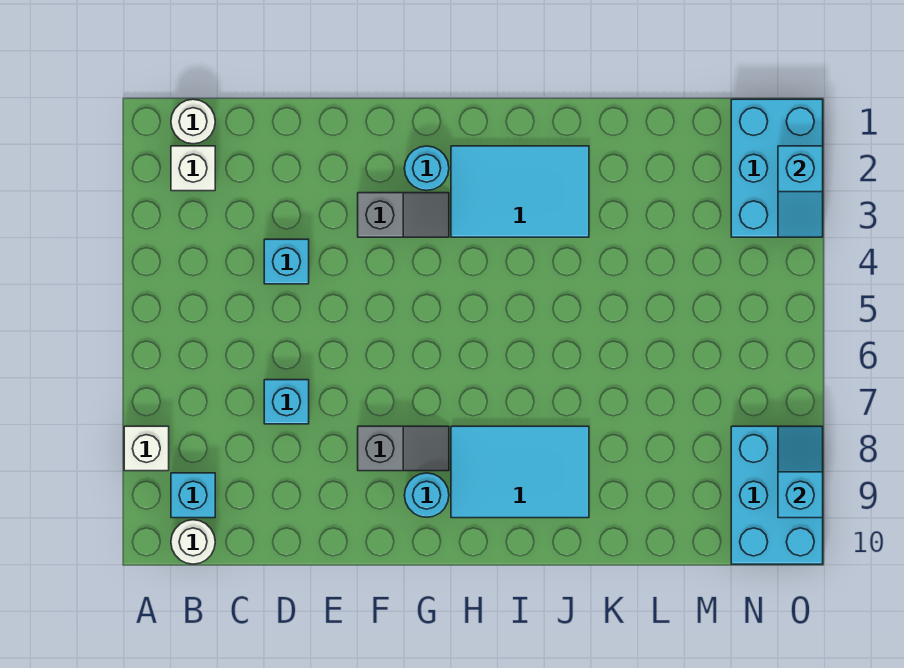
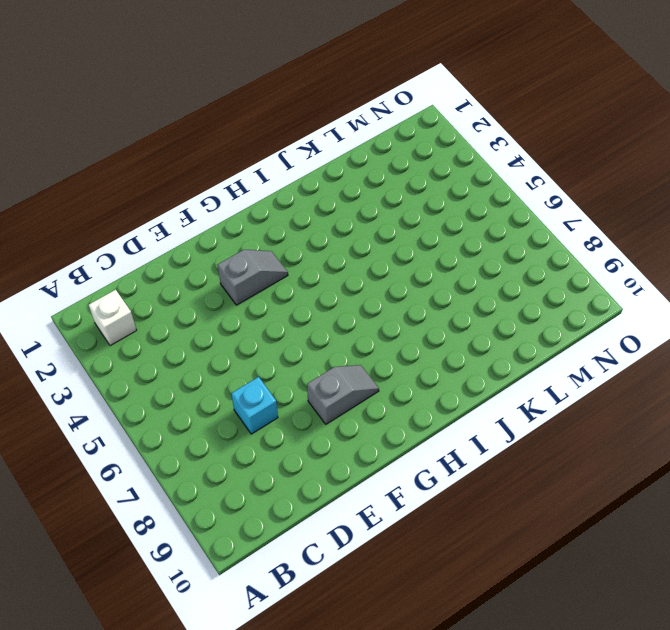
none -> white 1x1 brick [124,426,169,471]
none -> white 1x1 round brick [171,99,215,144]
none -> cyan 1x1 brick [171,473,215,518]

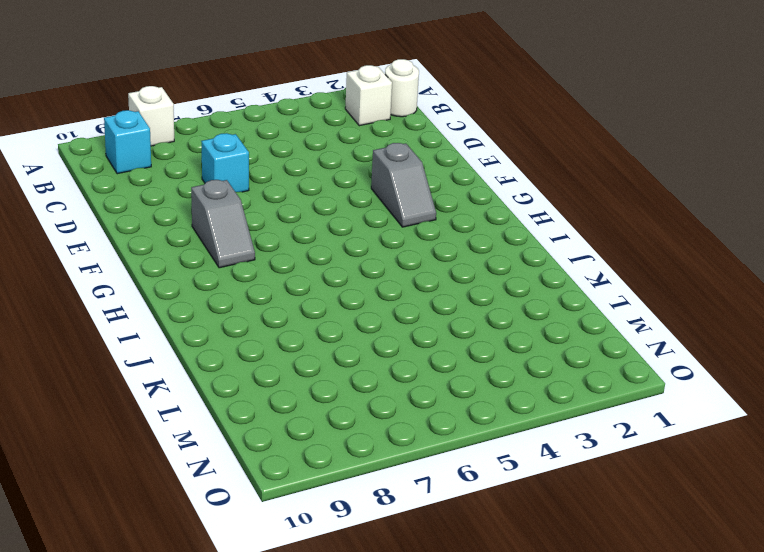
none -> white 1x1 round brick [171,520,215,564]
none -> cyan 1x1 brick [264,239,309,284]
none -> cyan 1x1 round brick [404,146,449,191]

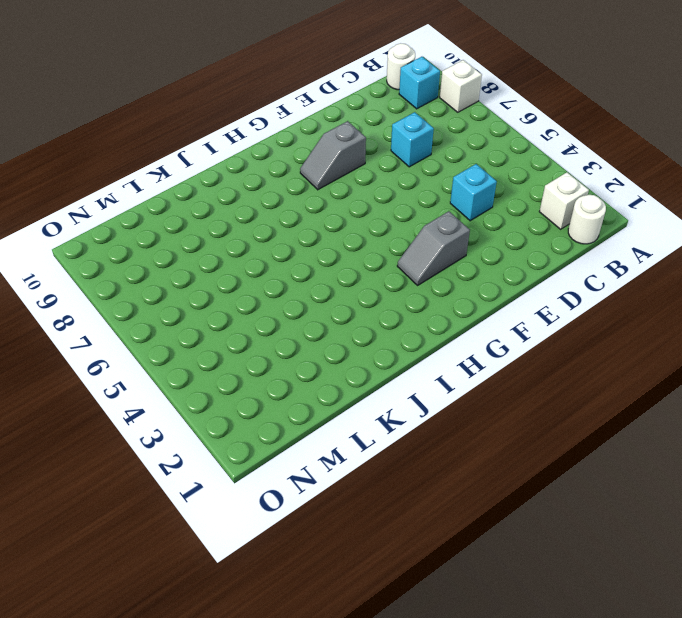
none -> cyan 1x1 round brick [404,146,449,191]
none -> cyan 1x1 round brick [404,473,449,517]
none -> cyan 2x3 tile [451,146,589,237]

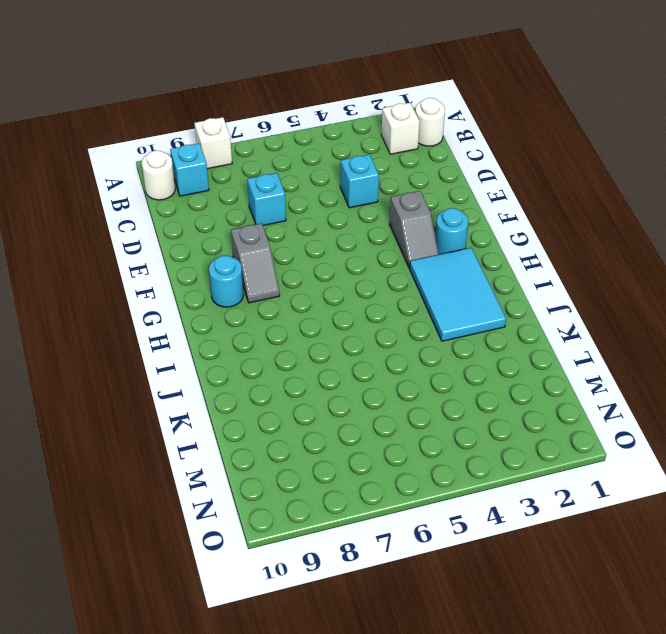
none -> cyan 2x3 tile [451,426,589,518]
none -> cyan 2x3 brick [731,99,823,237]
none -> cyan 2x3 brick [731,426,823,564]

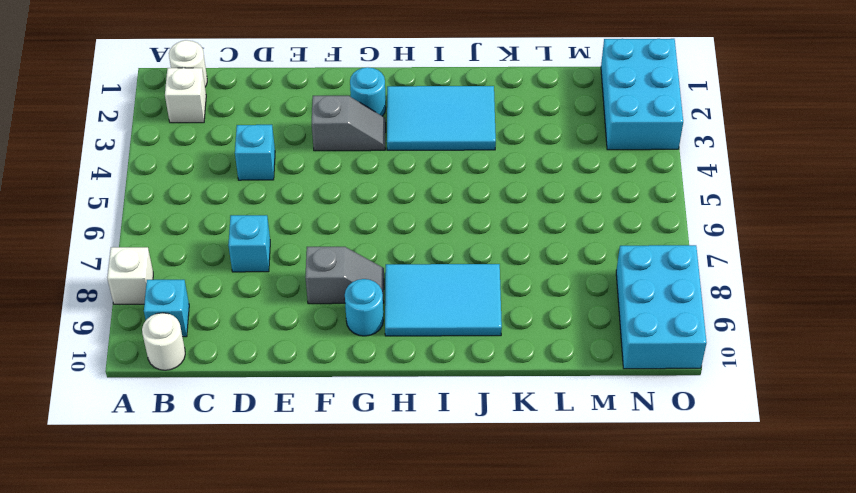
none -> cyan 1x2 slope [778,146,823,237]
none -> cyan 1x2 slope [778,426,823,518]

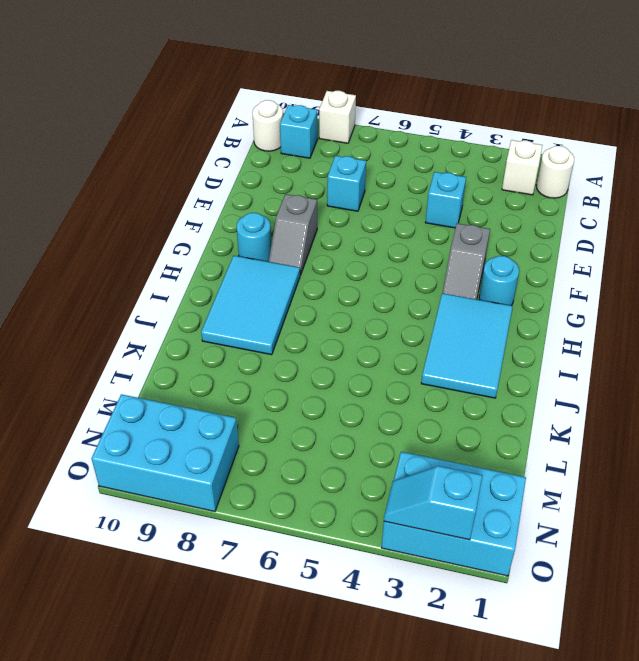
none -> cyan 1x2 slope [778,426,823,518]

